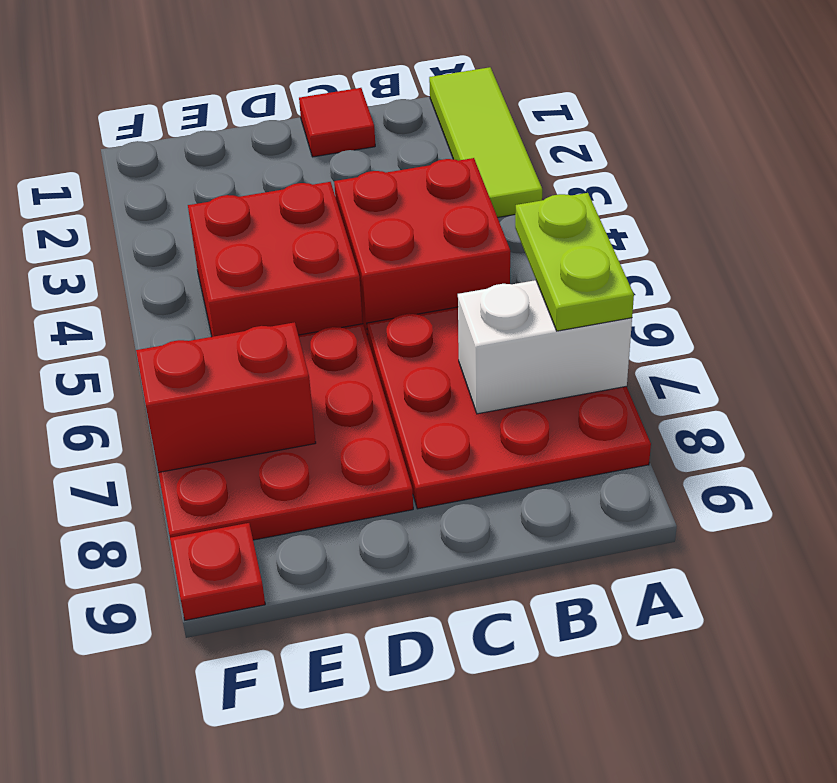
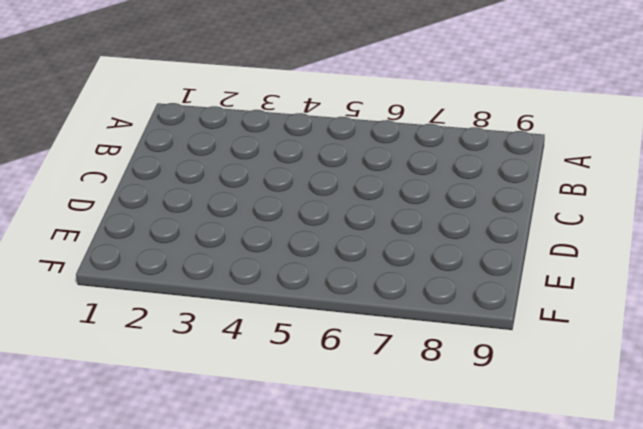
none -> lime 1x3 tile [429,67,542,217]
none -> red 3x3 plate [367,307,651,509]

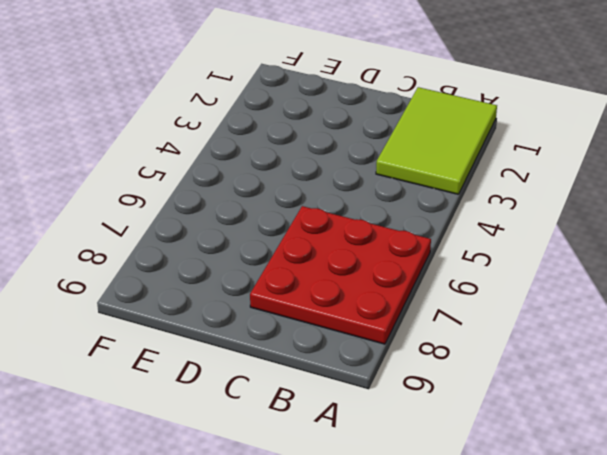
lime 2x3 tile [376,87,497,194] -> lime 1x3 tile [429,67,542,217]
none -> red 2x2 brick [334,158,510,338]
none -> red 1x1 tile [299,88,375,157]

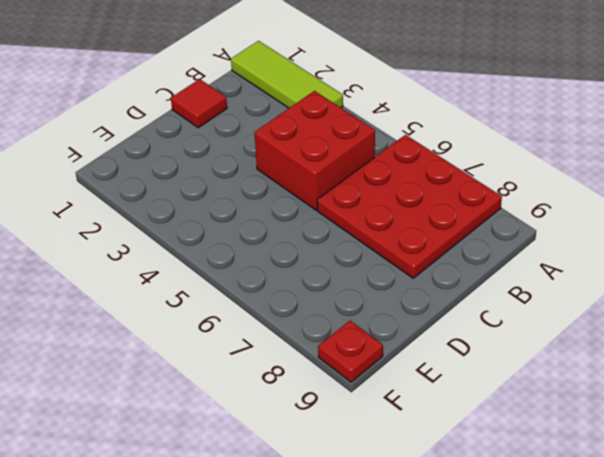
none -> red 2x2 brick [188,182,363,337]
none -> red 3x3 plate [159,324,413,540]

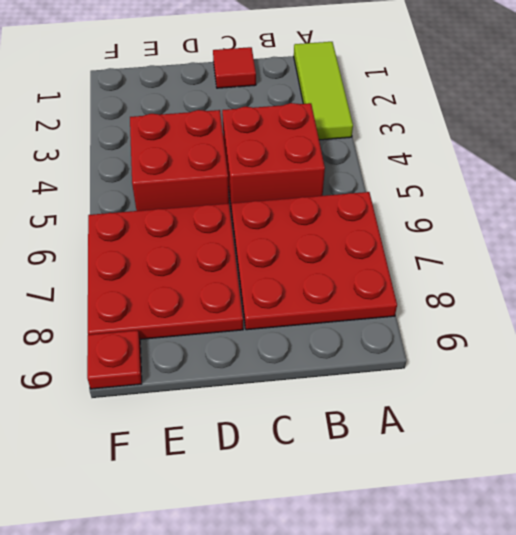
none -> white 1x2 brick [458,280,632,414]
none -> red 1x2 brick [136,322,316,472]

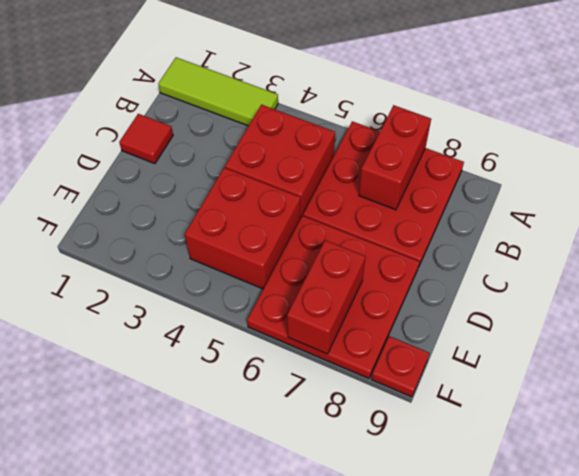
red 1x2 brick [359,105,431,210] -> white 1x2 brick [458,280,632,414]
none -> lime 1x2 plate [515,193,634,331]

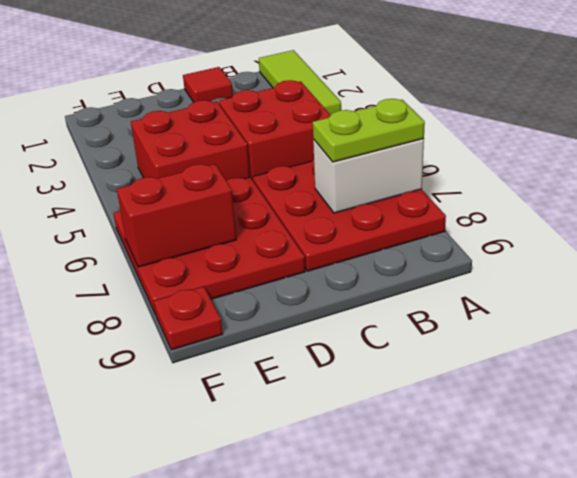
lime 1x2 plate [313,99,425,162] -> lime 1x2 plate turned to [515,193,634,331]

